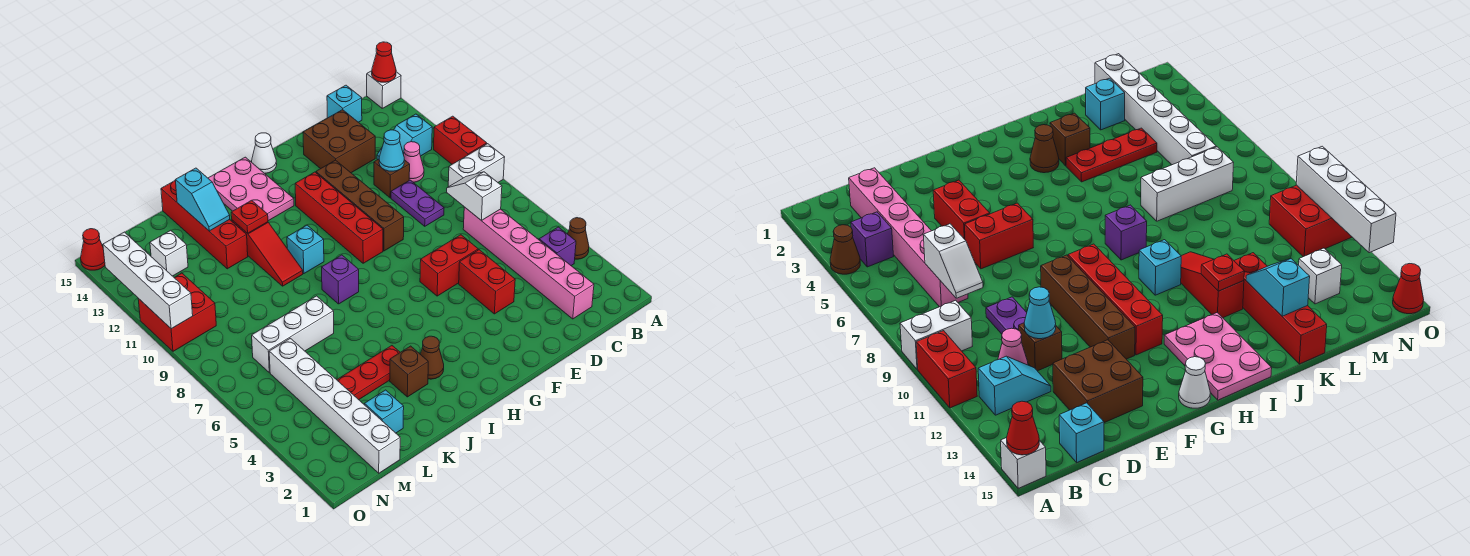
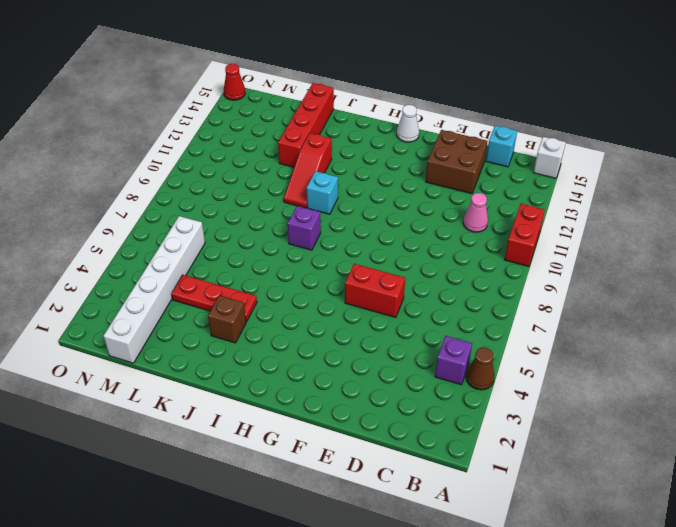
none -> white 1x2 brick [448,144,505,187]
none -> cyan 1x2 slope [377,114,432,159]
none -> pink 1x6 brick [463,207,594,319]
none -> purple 1x2 plate [391,180,444,226]

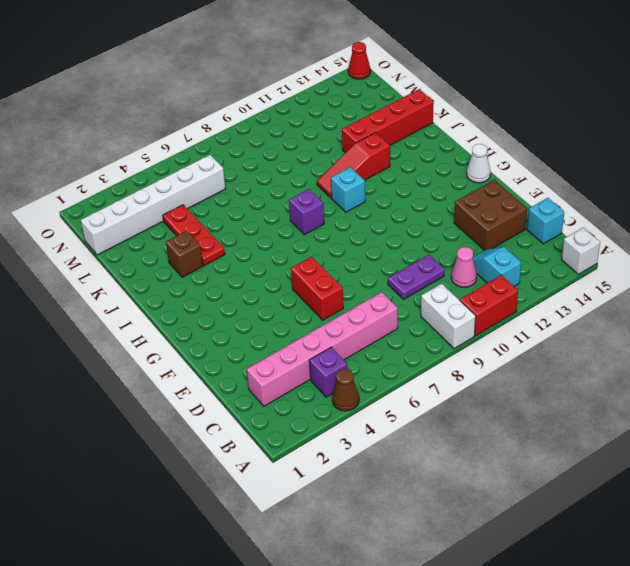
none -> brown 1x1 brick [374,159,410,198]
none -> red 1x2 brick [459,250,515,314]
none -> brown 1x4 brick [316,160,404,251]
none -> red 1x4 brick [295,172,383,263]

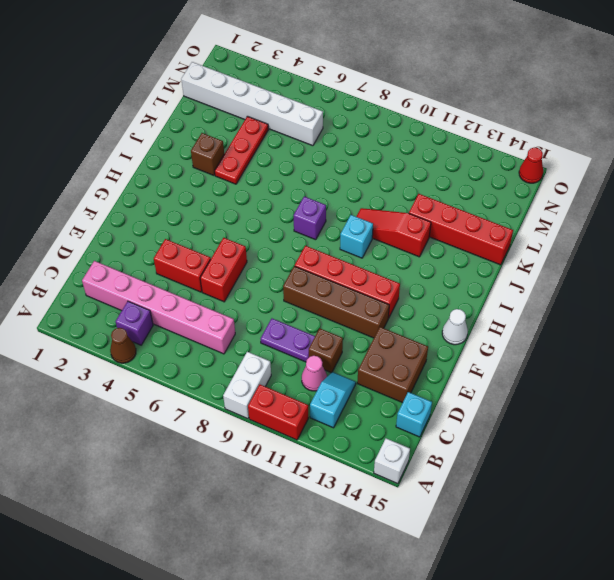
none -> pink 2x3 plate [208,157,294,221]
none -> brown 1x1 cone [420,336,444,379]
none -> white 1x3 brick [252,296,334,373]
none -> cyan 1x1 brick [364,390,404,433]

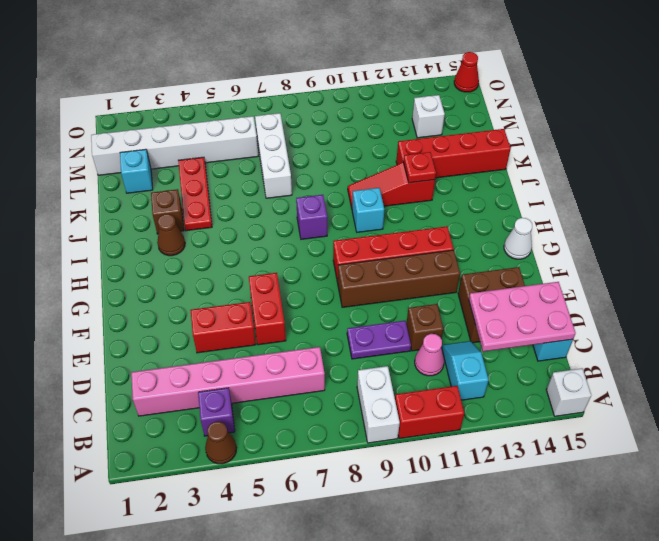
pink 2x3 plate [469,282,576,351] -> pink 2x3 plate moved to [208,157,294,221]
none -> red 2x2 brick [138,273,216,351]
none -> red 1x1 cone [372,42,396,82]
none -> white 1x2 slope [447,172,502,220]
none -> cyan 1x1 cone [379,130,404,171]

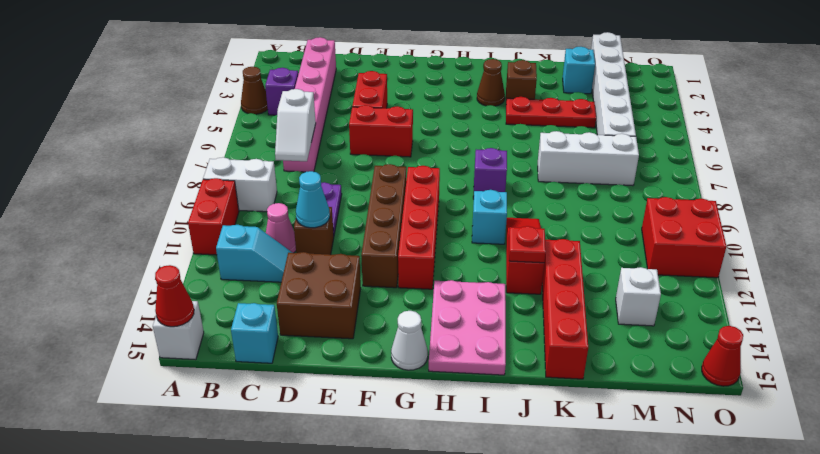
none -> cyan 1x2 slope [175,168,230,231]
none -> white 1x4 brick [103,232,193,329]

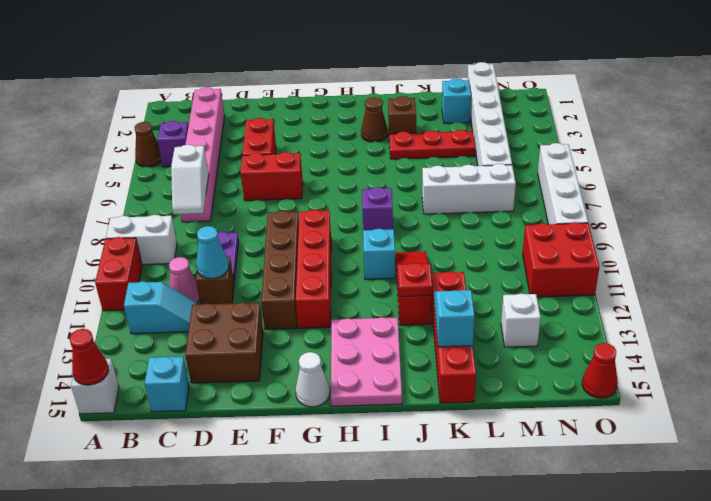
white 1x4 brick [538,143,588,224] -> white 1x4 brick moved to [103,232,193,329]

